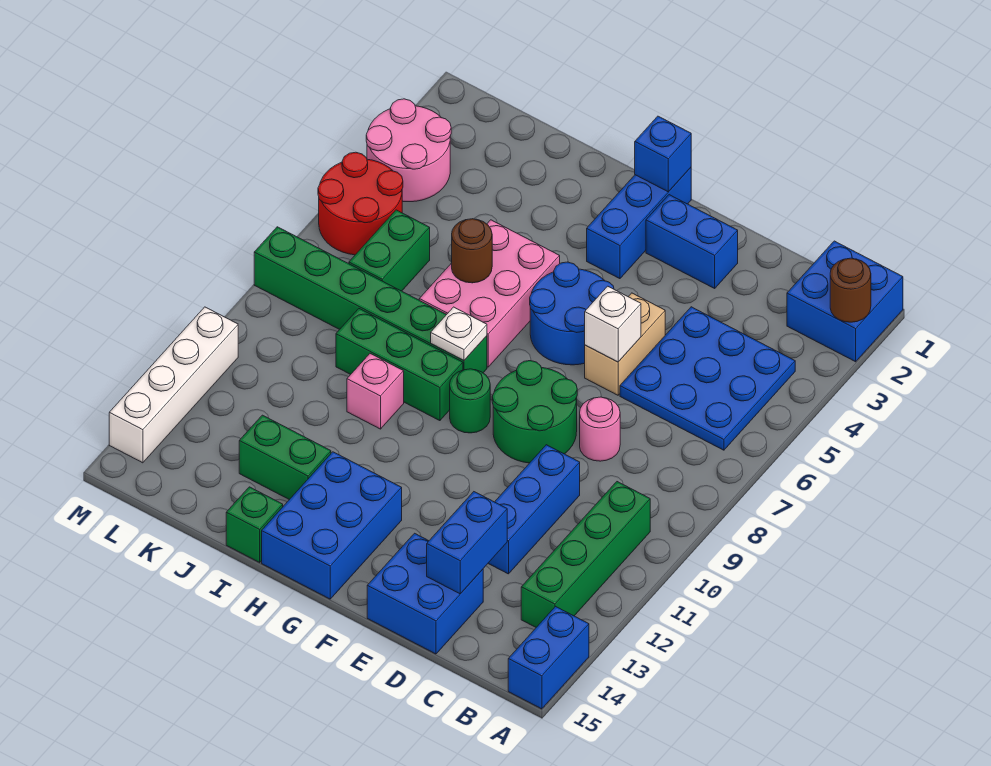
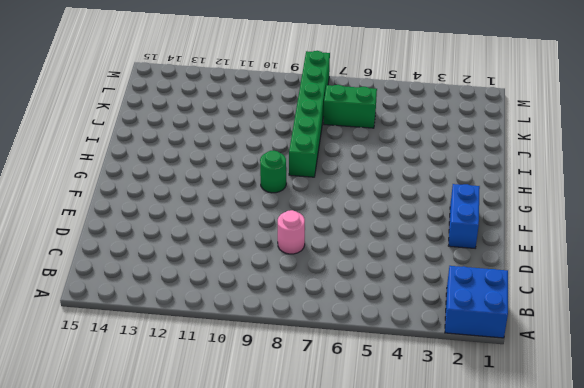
none -> blue 1x2 brick [508,607,589,709]
none -> blue 3x3 plate [620,307,795,450]
none -> green 1x4 brick [521,482,650,627]
none -> blue 1x3 brick [488,445,580,574]

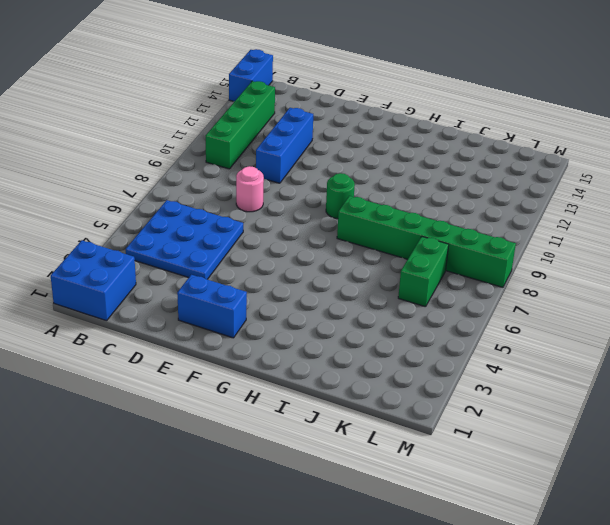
none -> blue 2x2 brick [367,533,483,654]
none -> tan 1x2 brick [585,293,665,395]
none -> green 2x2 round brick [492,361,577,463]
none -> blue 2x2 round brick [530,262,614,365]

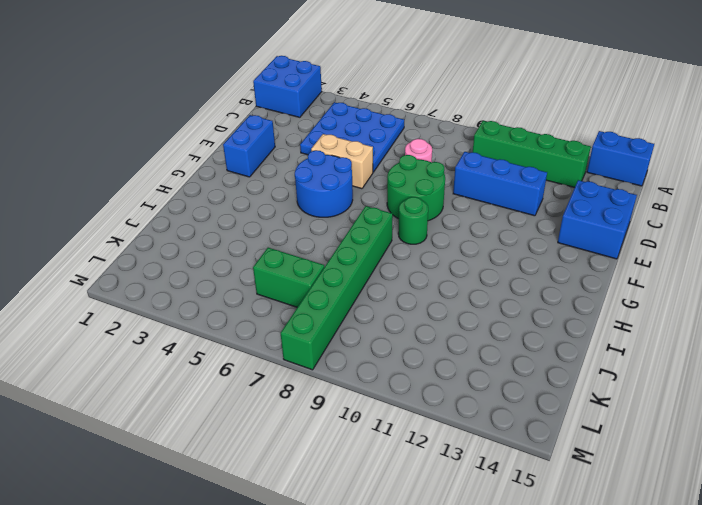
none -> blue 1x3 brick [587,168,691,279]
none -> blue 2x3 brick [262,452,402,599]
none -> pink 2x3 brick [419,220,560,367]
none -> green 1x3 brick [336,309,463,421]

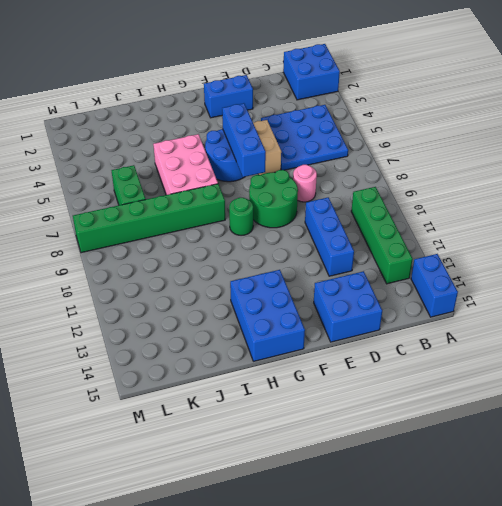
blue 1x3 brick [222,103,266,177] -> blue 1x3 brick moved to [587,168,691,279]
none -> green 1x3 brick [336,309,463,421]
none -> pink 1x1 brick [347,354,404,429]
none -> green 1x2 brick [239,415,331,500]
none -> green 1x1 brick [226,487,283,562]

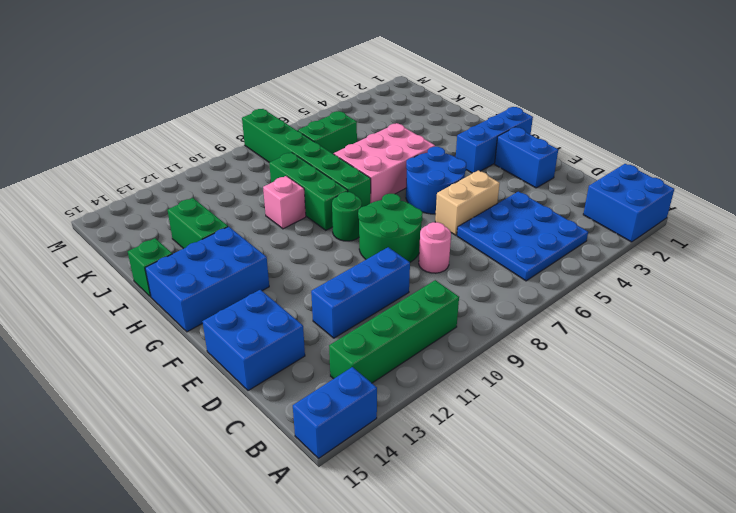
none -> pink 2x2 round brick [366,99,451,202]
none -> red 2x2 round brick [318,152,403,255]
none -> white 1x4 brick [109,307,238,463]
none -> brown 1x1 round brick [830,258,871,322]

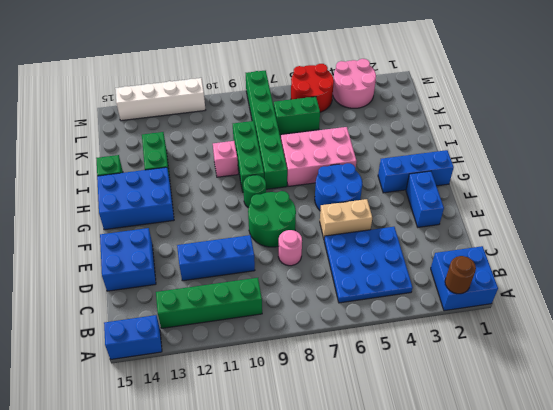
none -> blue 1x2 brick [427,492,507,594]
none -> white 1x1 brick [585,286,641,362]
none -> blue 1x1 brick [635,116,691,192]
none -> white 1x1 plate [431,307,487,360]

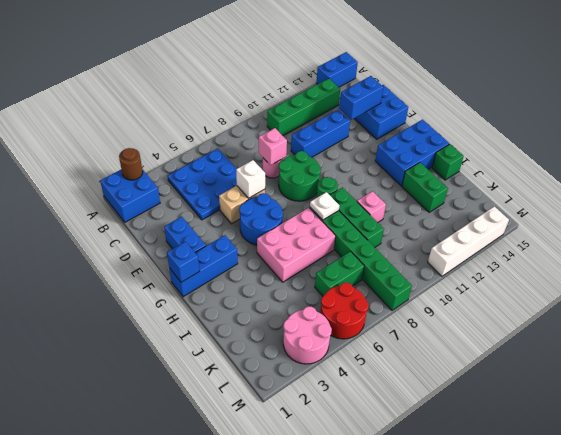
pink 1x1 brick [259,128,287,165] -> none
none -> brown 1x1 round brick [452,219,492,283]

